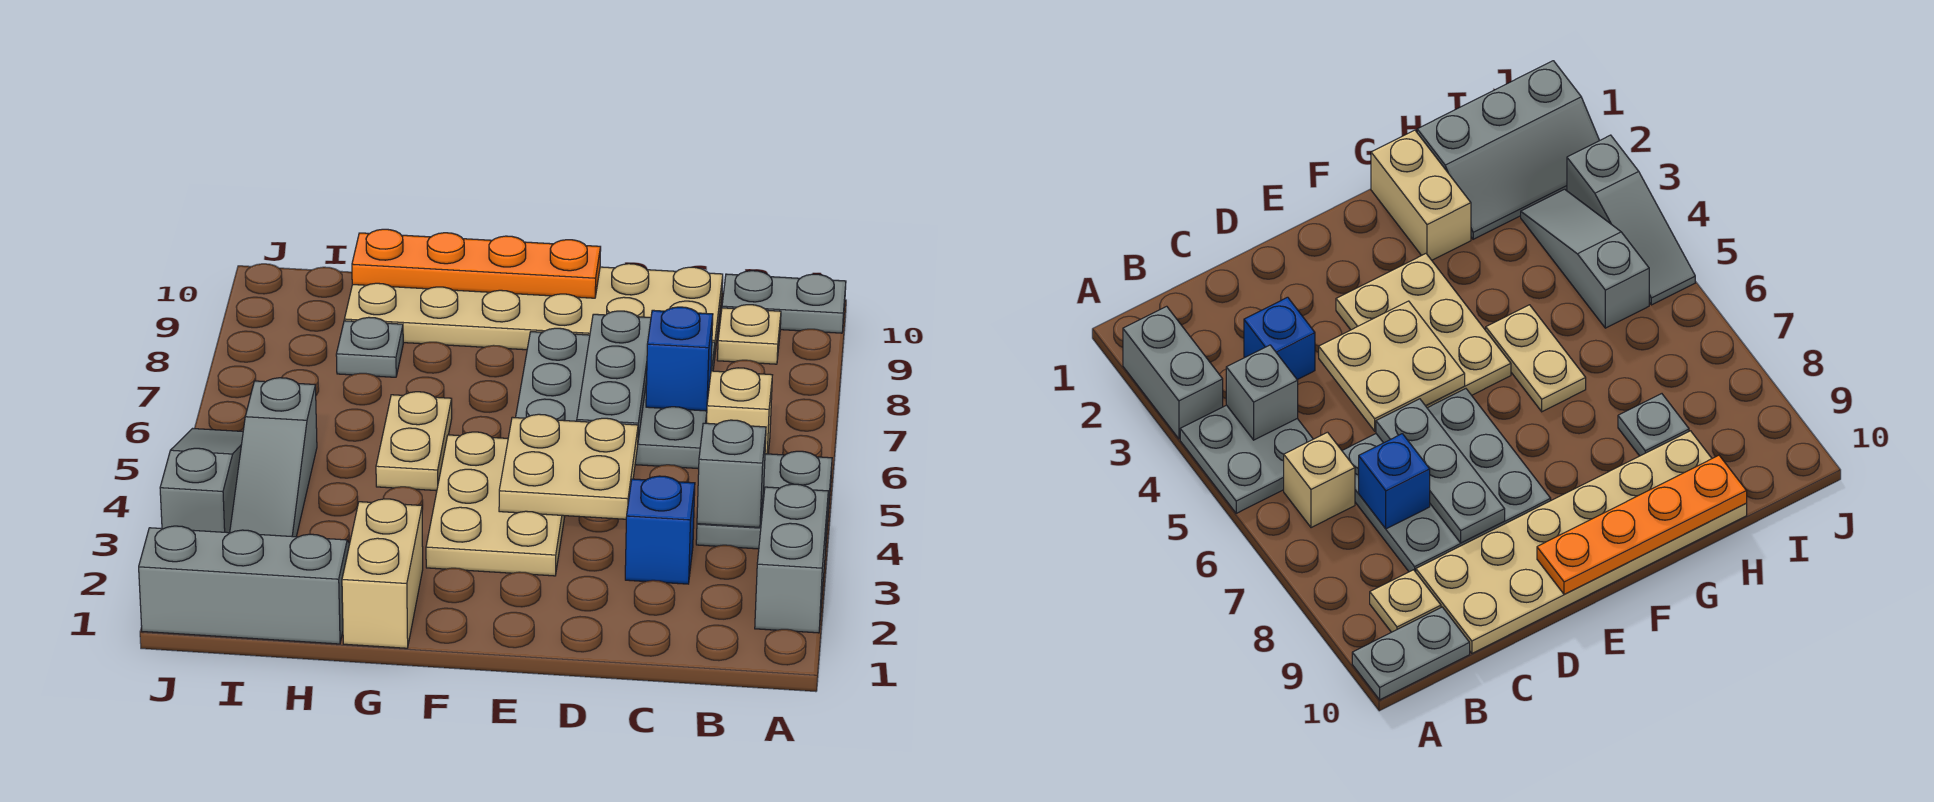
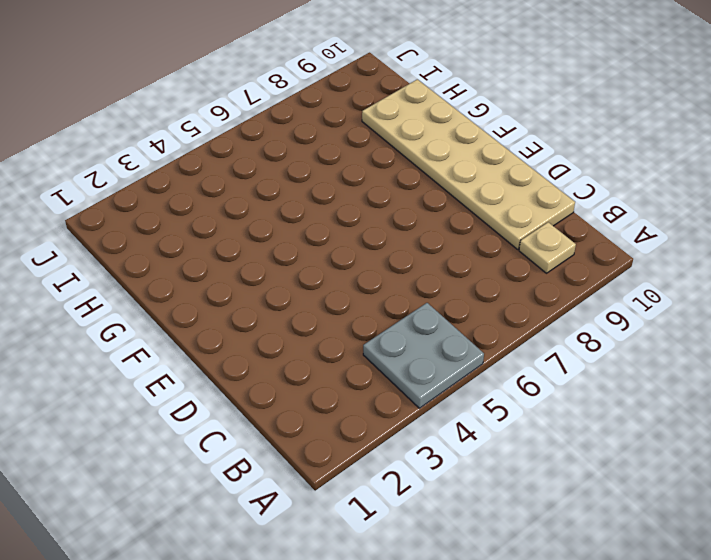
none -> grey 1x2 brick [755,484,828,633]
none -> grey 1x2 plate [722,271,846,333]
none -> tan 1x1 brick [707,368,772,454]

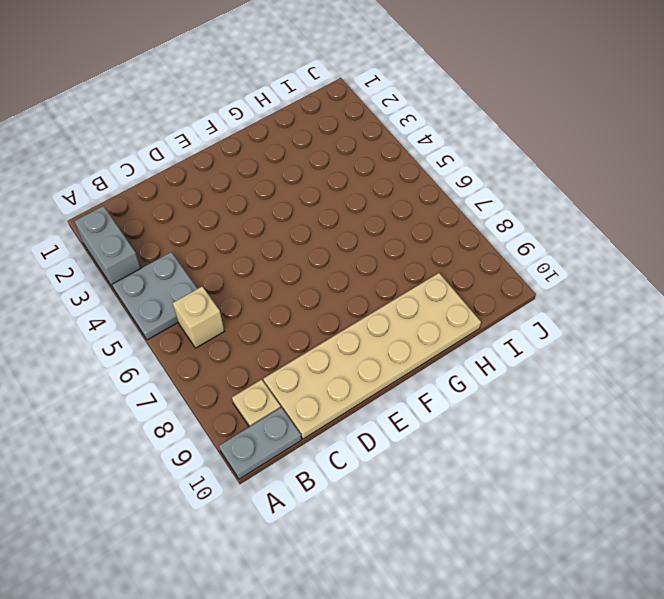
none -> blue 1x1 brick [625,476,695,584]
none -> grey 3x3 plate [516,328,715,469]
none -> tan 2x3 plate [426,432,565,576]

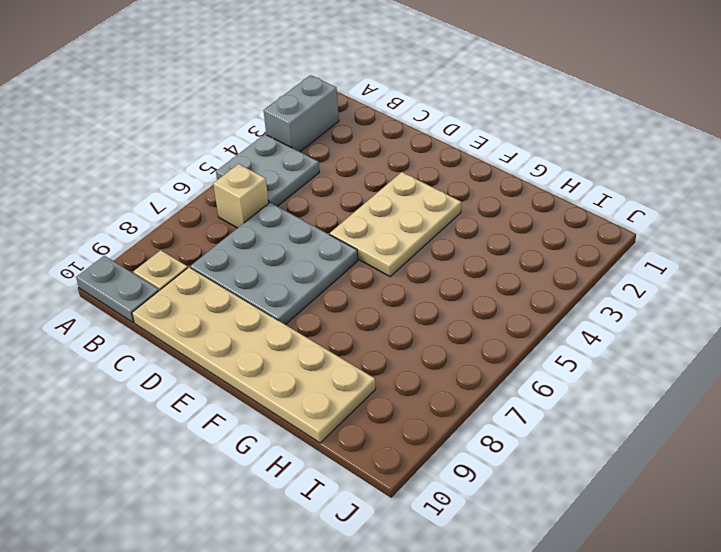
none -> blue 1x1 brick [625,476,695,584]
none -> tan 1x2 brick [342,499,423,648]
none -> tan 1x2 plate [376,392,452,491]

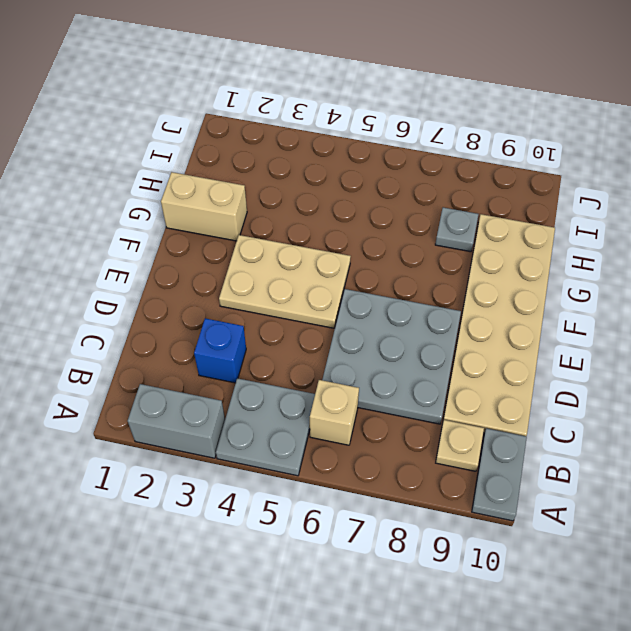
none -> tan 1x2 plate [376,392,452,491]
none -> grey 2x3 slope [139,526,350,644]
none -> grey 1x3 slope [230,378,317,537]

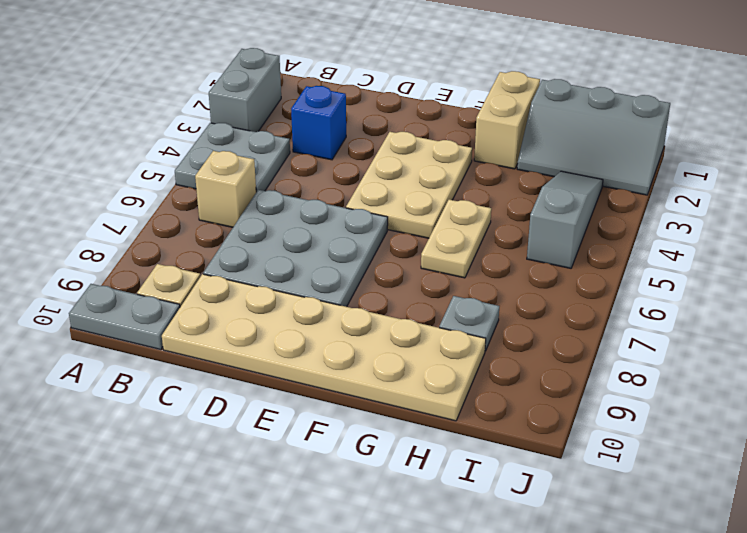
none -> grey 1x3 slope [160,428,243,533]
none -> grey 1x1 brick [697,420,766,527]
none -> blue 1x1 brick [646,307,713,411]

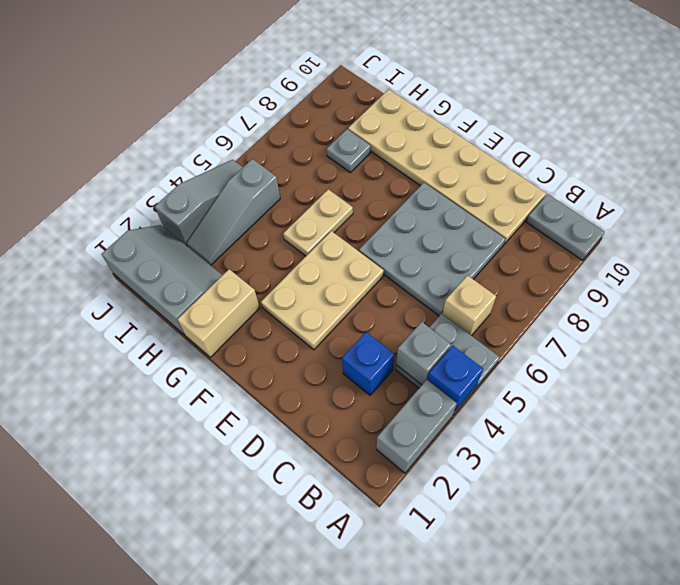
blue 1x1 brick [428,346,483,411] -> blue 1x1 brick moved to [646,307,713,411]
none -> tan 1x1 plate [717,305,781,364]
none -> tan 2x2 plate [499,414,638,519]
none -> grey 1x3 plate [577,311,651,440]

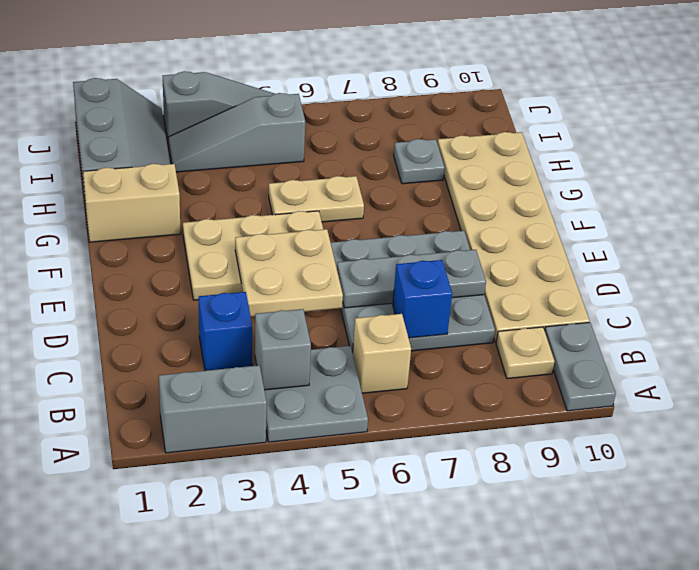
none -> orange 1x4 plate [352,229,601,298]

